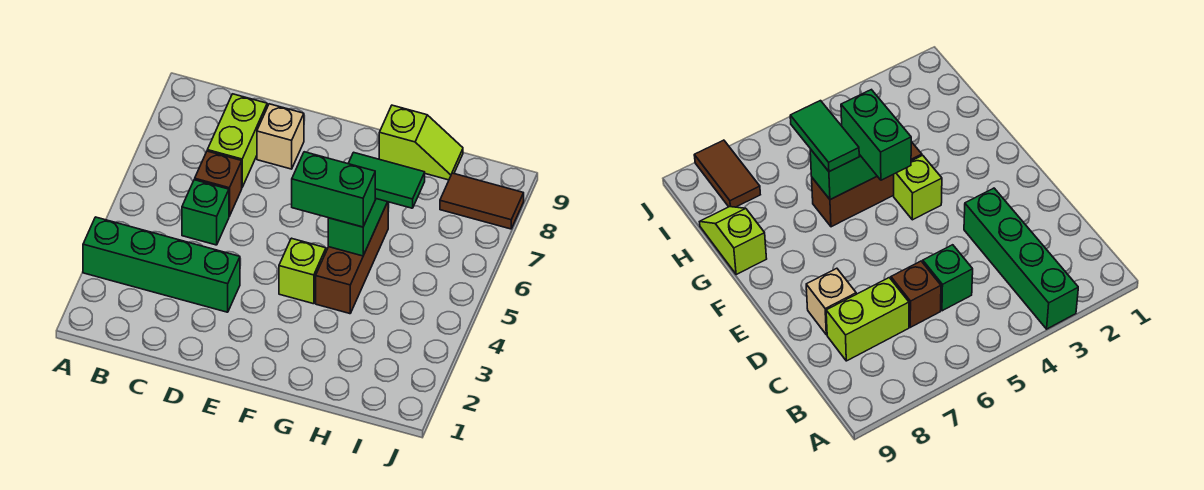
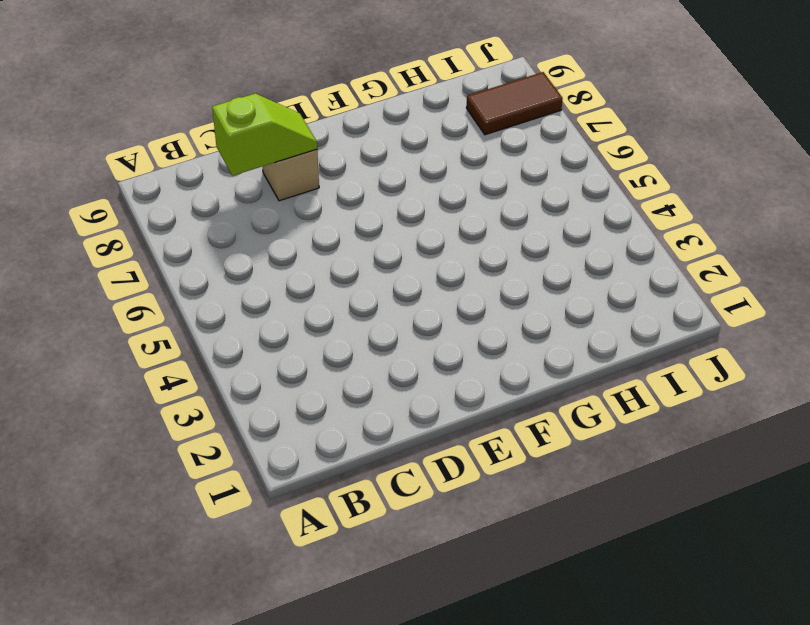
lime 1x2 slope [212,93,317,176] -> lime 1x2 slope moved to [379,105,463,180]
none -> green 1x4 brick [83,217,240,312]
none -> green 1x1 brick [182,180,229,245]
none -> brown 1x1 brick [195,151,242,216]

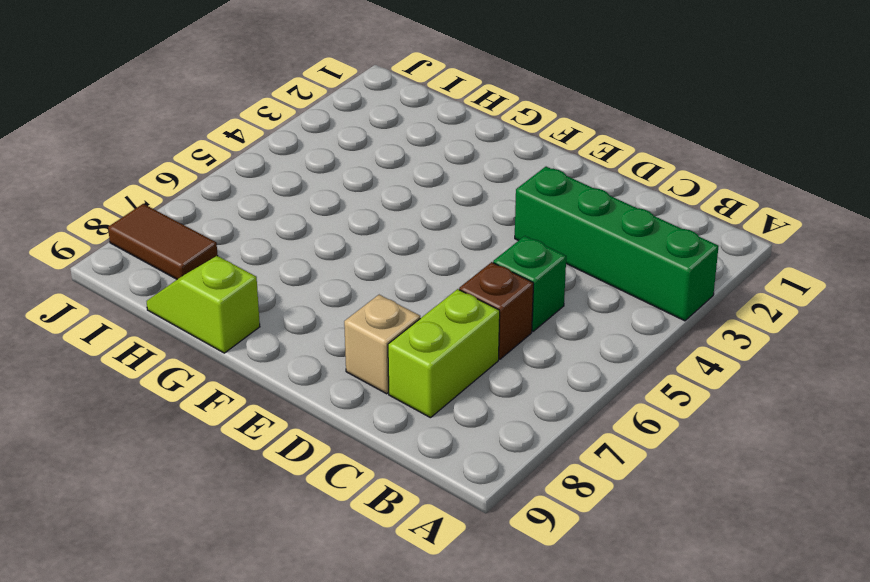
none -> lime 1x1 brick [279,238,326,304]
none -> brown 1x3 brick [316,202,388,314]
none -> green 1x2 brick [328,198,387,256]

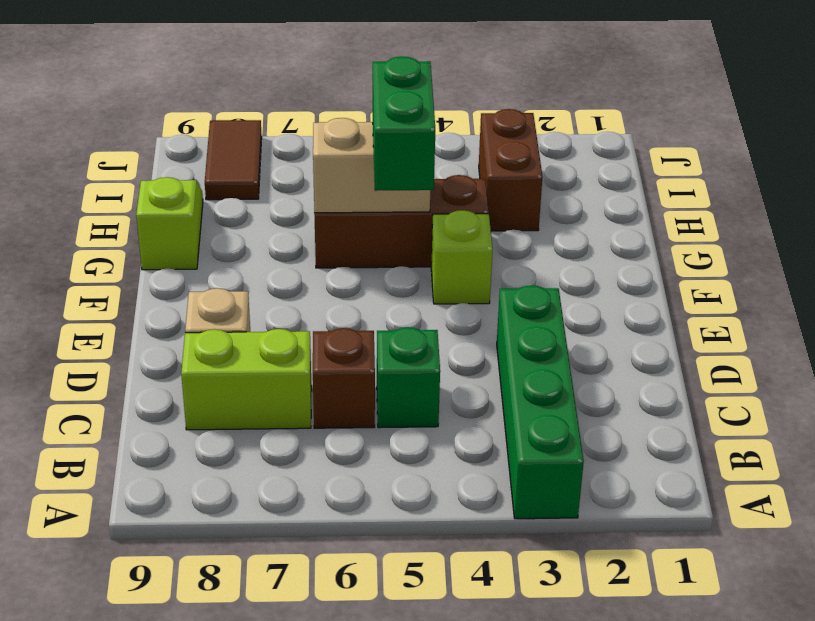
tan 1x2 brick [313,118,430,213] -> green 1x2 brick [328,198,387,256]
brown 1x2 brick [479,109,542,231] -> none
none -> green 1x2 tile [348,152,425,208]

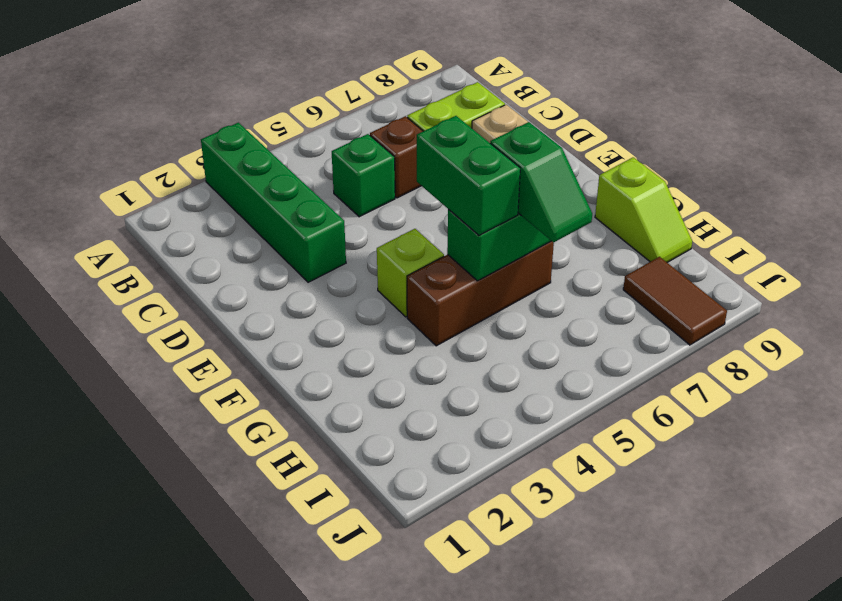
green 1x2 slope [490,122,592,243] -> green 1x2 tile [348,152,425,208]

